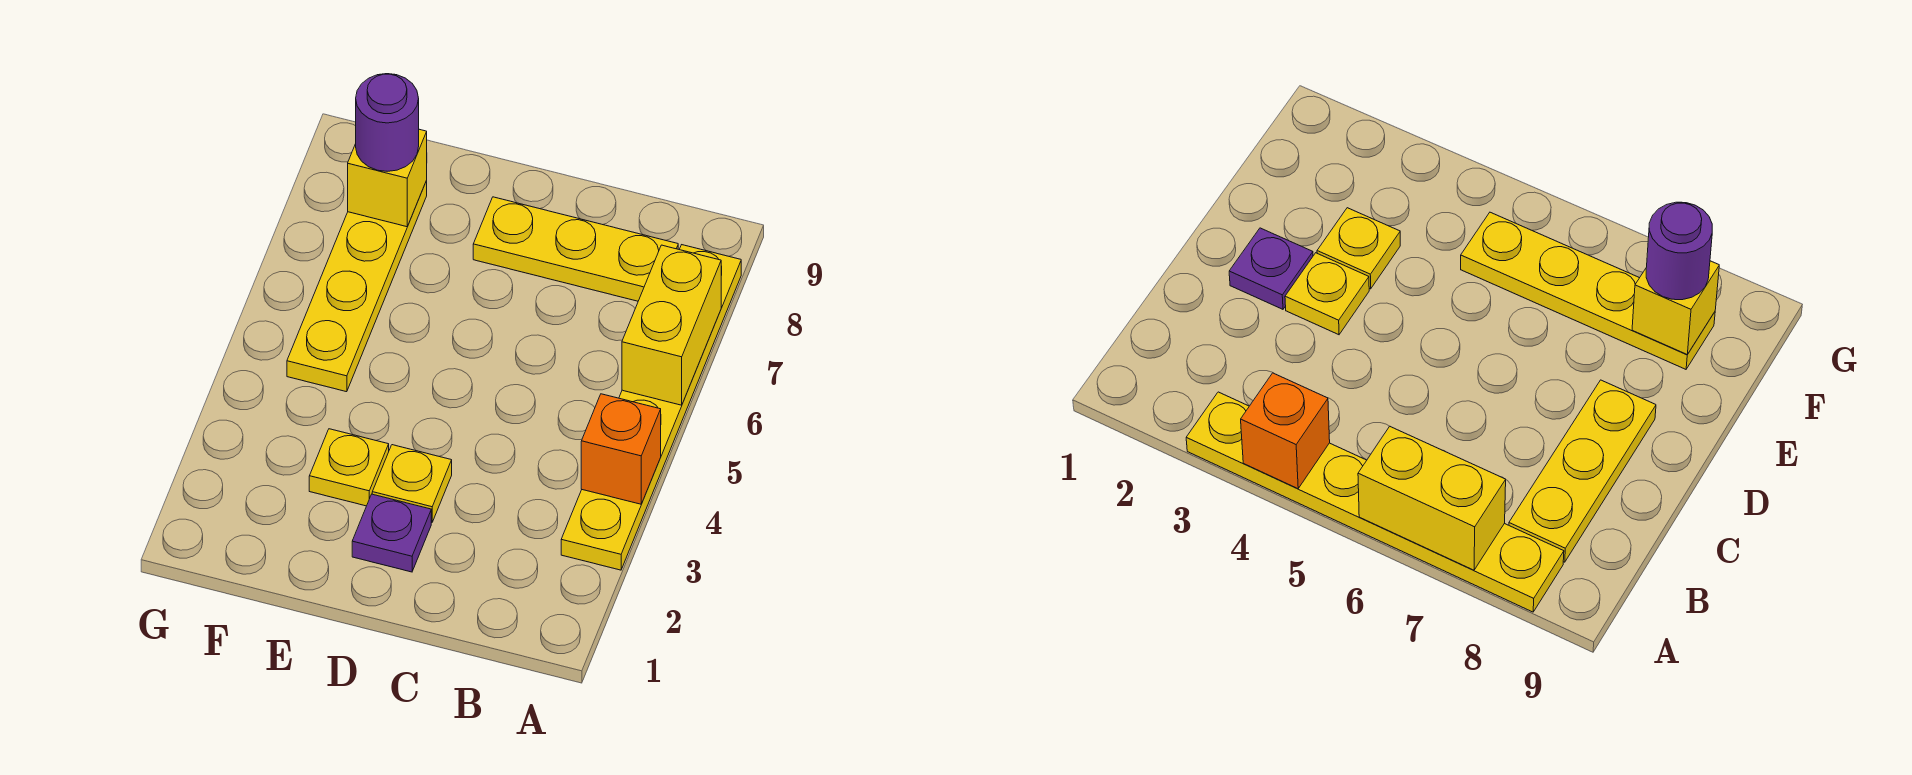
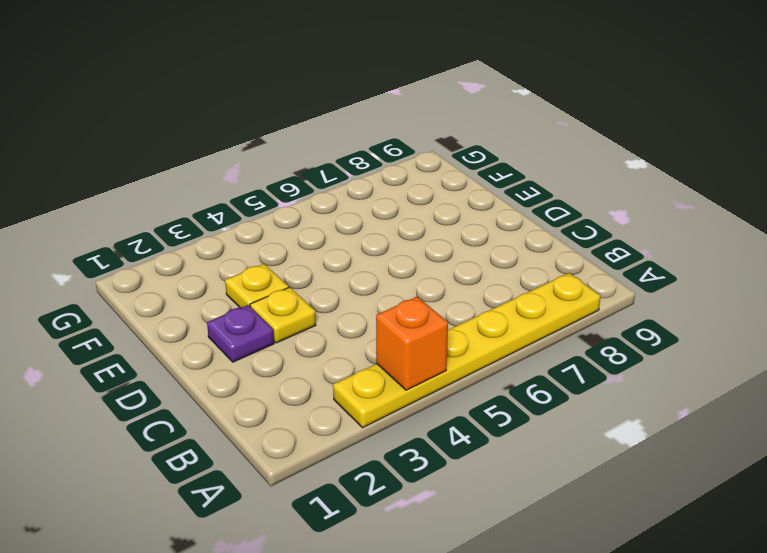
none -> yellow 1x3 plate [473,197,678,301]
none -> yellow 1x4 plate [287,181,427,392]

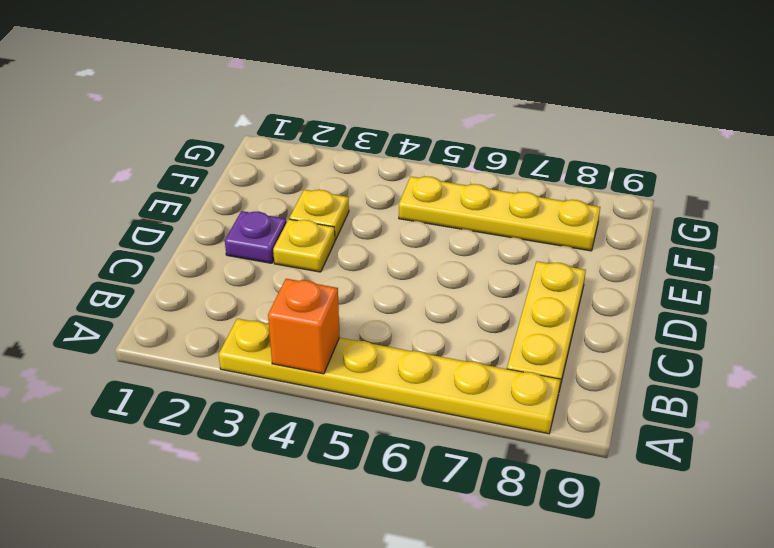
none -> yellow 1x2 brick [622,245,721,405]
none -> yellow 1x1 brick [348,129,427,227]

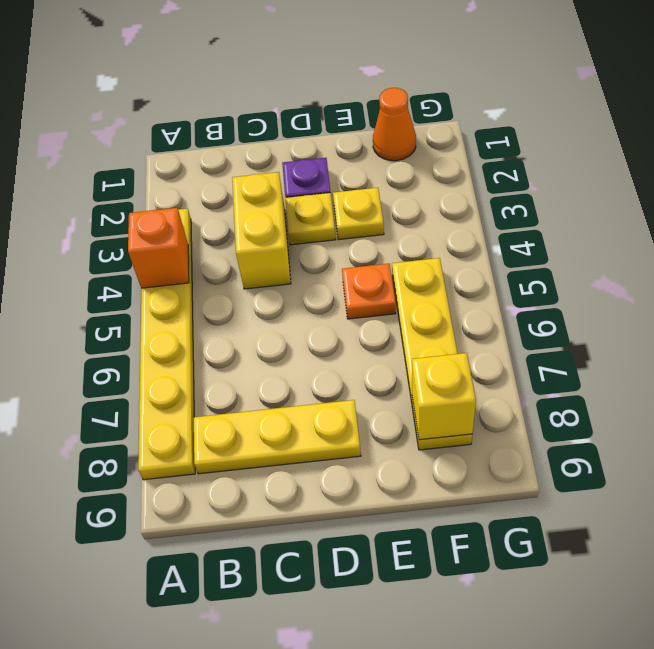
yellow 1x2 brick [232,172,291,289] -> yellow 1x2 brick moved to [622,245,721,405]
orange 1x1 plate [342,264,396,319] -> none
orange 1x1 cone [373,88,416,161] -> none
none -> purple 1x1 round brick [356,74,419,171]

